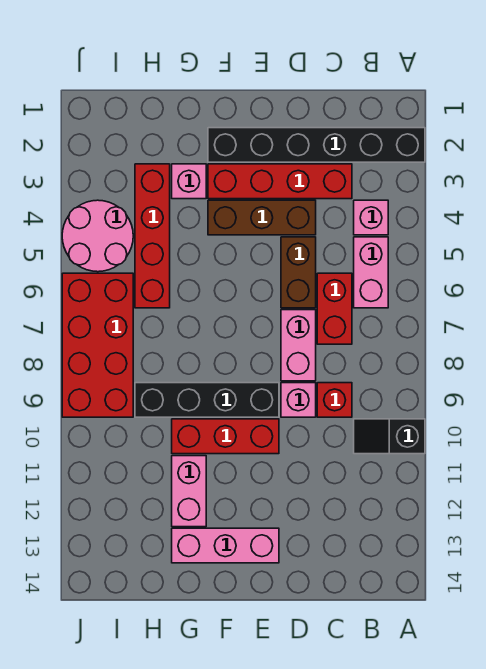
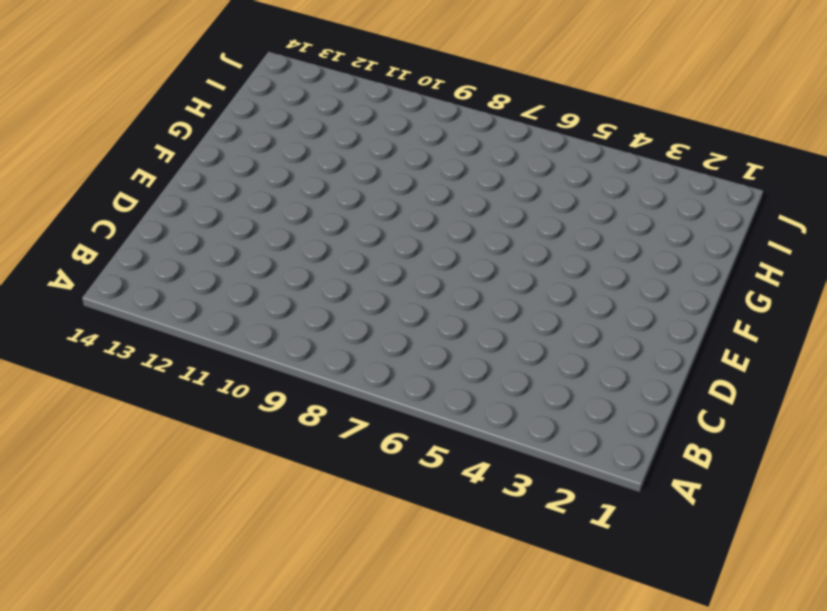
none -> black 1x6 brick [208,128,425,162]
none -> black 1x2 slope [354,419,425,454]
none -> pink 1x1 brick [354,200,388,235]

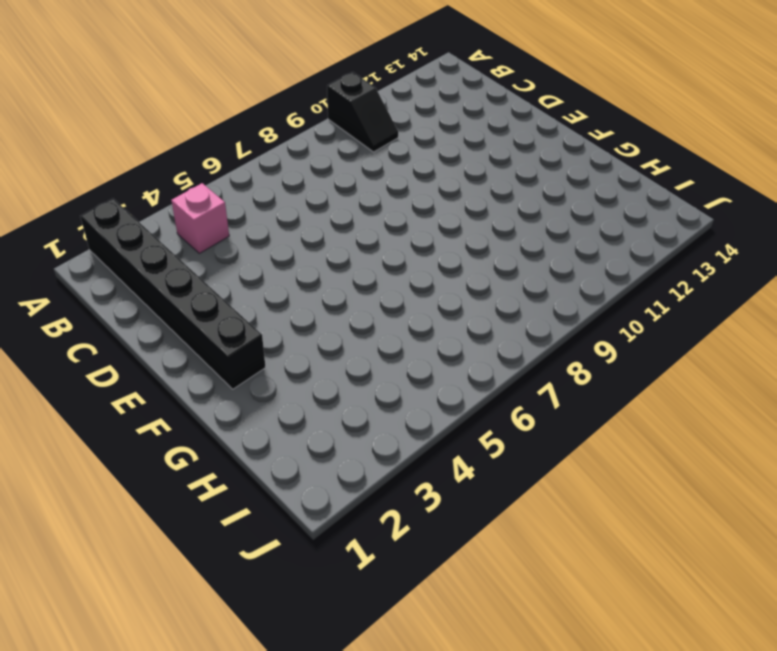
none -> pink 1x2 brick [354,237,388,308]
none -> red 1x4 brick [208,164,352,199]
none -> red 1x2 brick [317,273,352,344]

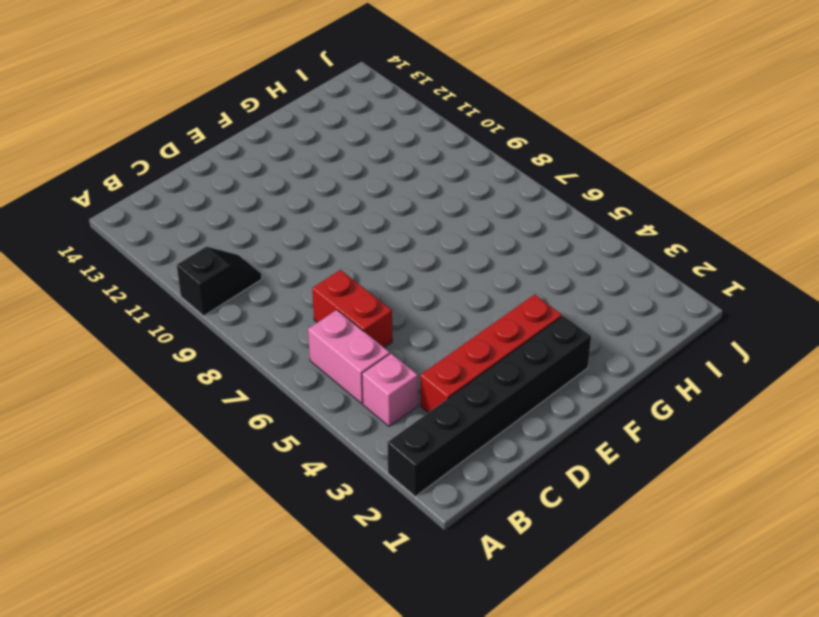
none -> red 1x1 brick [317,383,352,417]
none -> brown 1x3 brick [208,200,316,235]
none -> brown 1x2 brick [281,237,316,308]

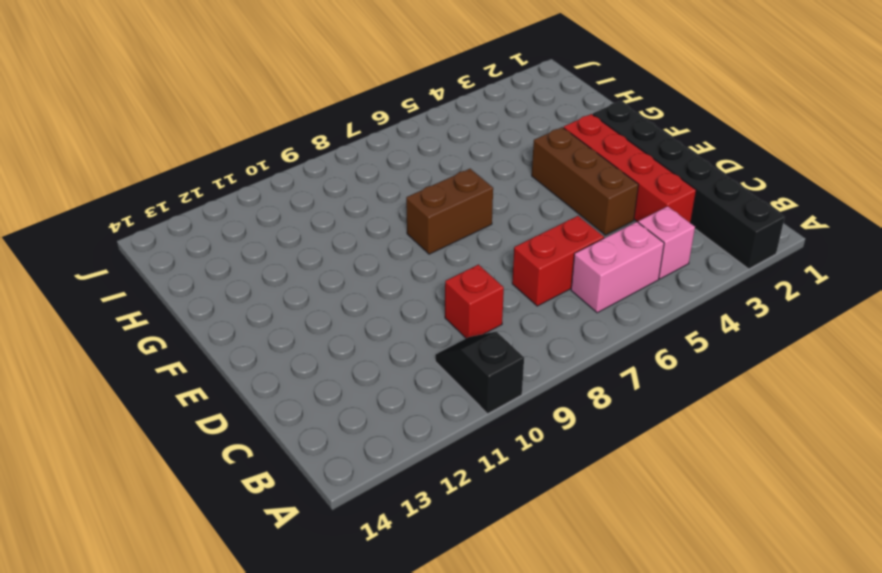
brown 1x2 brick [406,169,493,254] -> brown 1x2 brick moved to [281,237,316,308]
none -> pink 1x2 brick [281,310,316,381]
none -> pink 1x1 brick [281,383,316,417]
none -> black 1x4 brick [135,383,279,417]

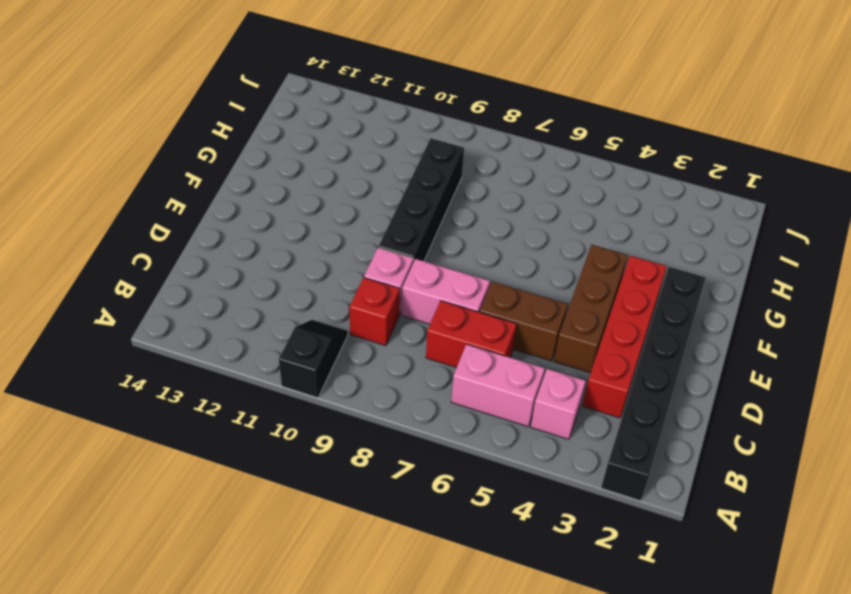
none -> red 1x3 brick [172,419,279,454]
none -> pink 1x3 brick [172,528,279,563]
none -> pink 1x1 brick [172,164,206,199]

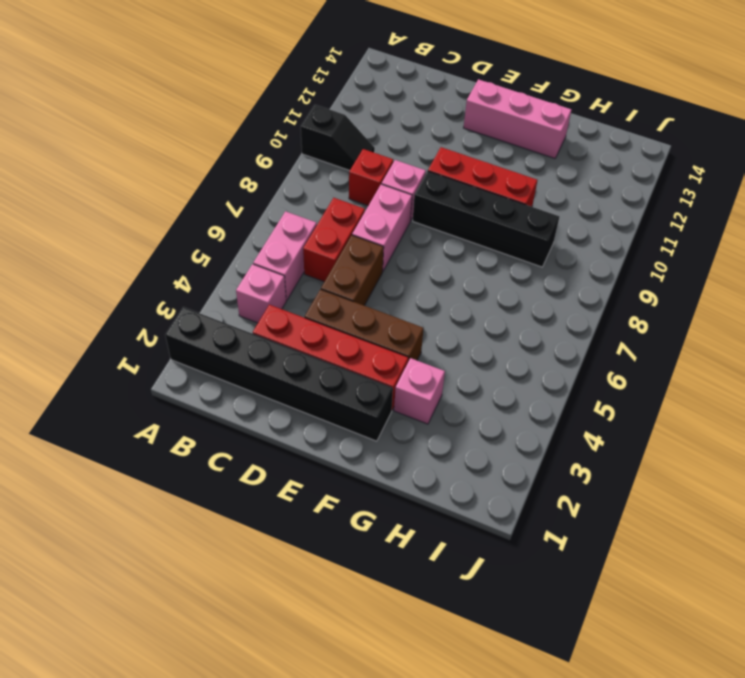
none -> pink 1x2 brick [172,456,206,527]
none -> red 1x4 brick [135,164,170,308]
none -> pink 2x2 round brick [62,200,133,272]

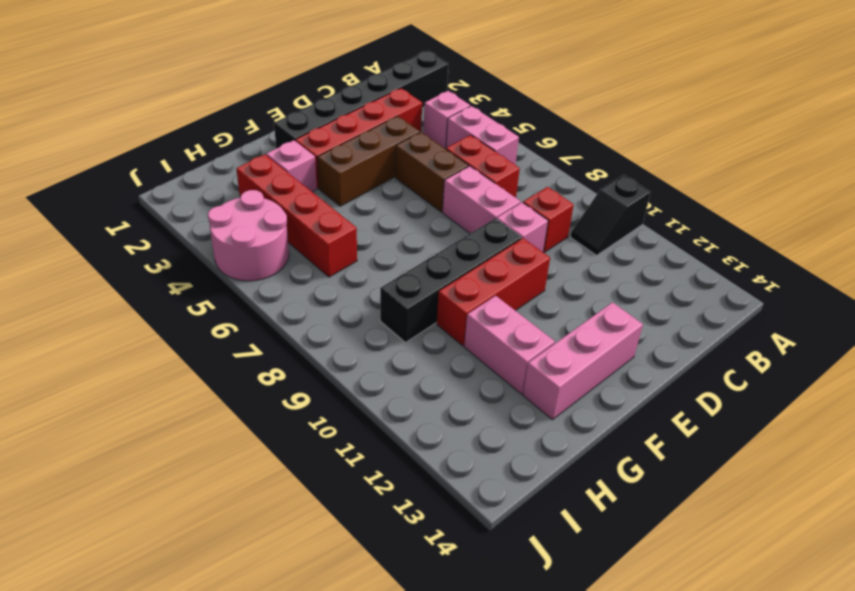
none -> red 2x4 brick [62,273,133,417]

